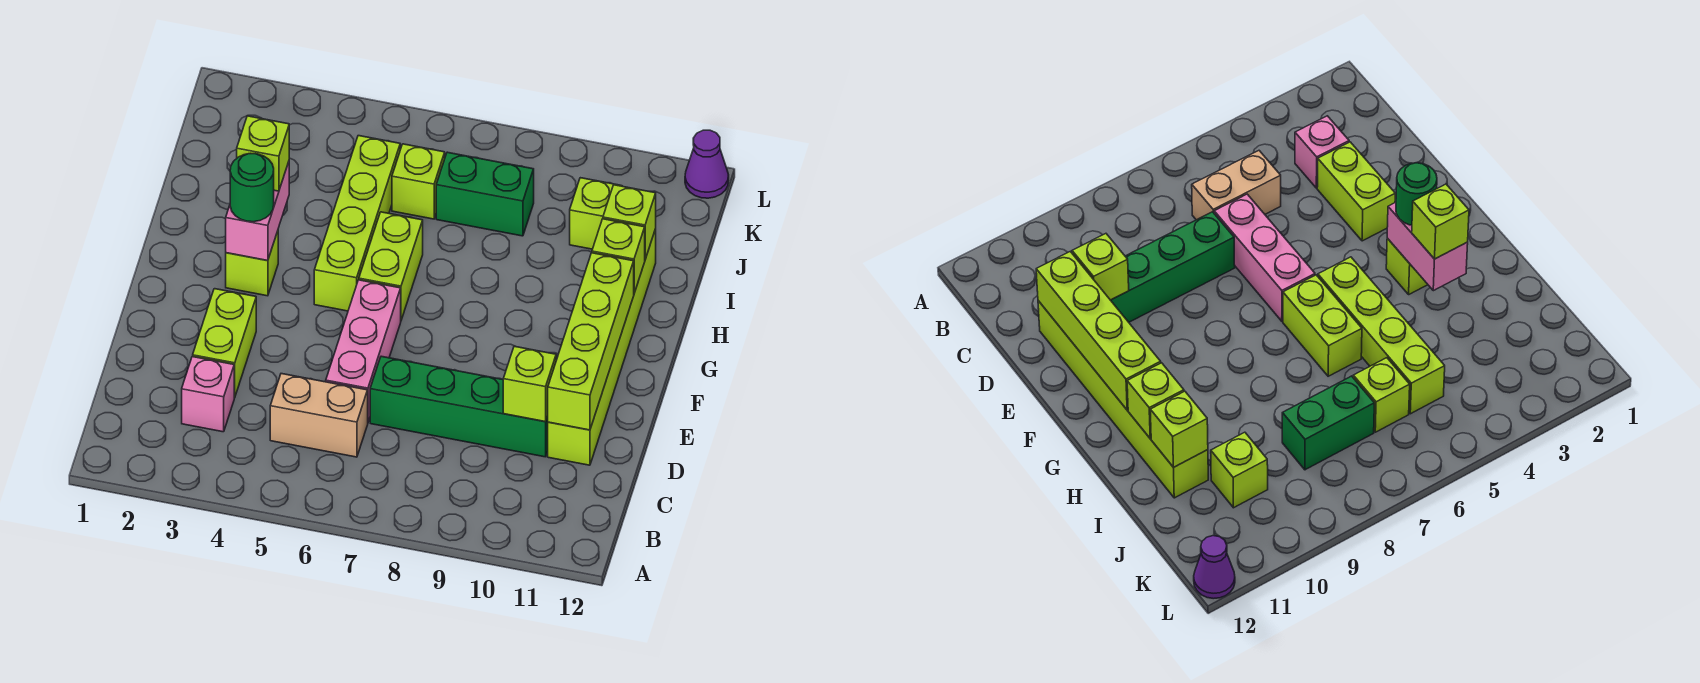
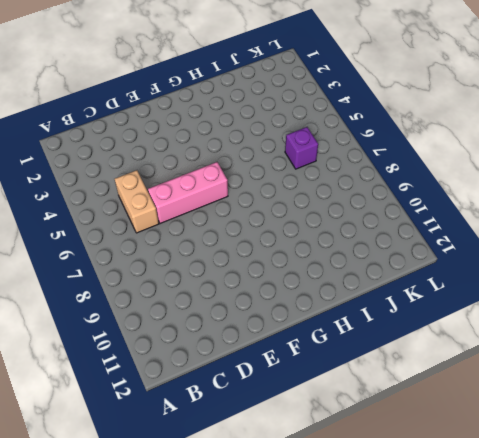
purple 1x1 brick [285,127,318,169] -> lime 1x1 brick [392,144,445,219]
none -> pink 1x1 brick [182,357,234,432]
none -> lime 1x2 brick [193,289,256,398]
none -> green 1x4 brick [370,356,548,457]

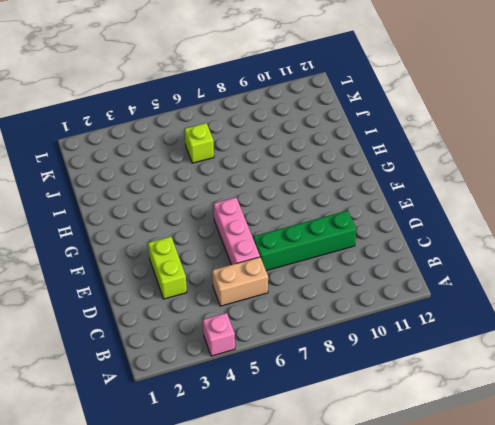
pink 1x1 brick [203,313,235,356] -> pink 1x1 brick moved to [182,357,234,432]
none -> lime 1x6 brick [548,229,656,465]
none -> lime 1x1 brick [226,231,278,296]
none -> lime 1x4 brick [314,136,400,311]

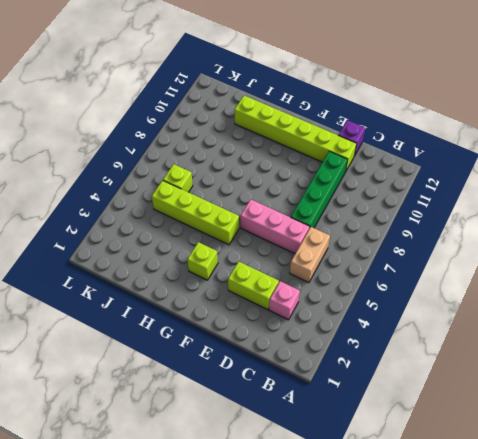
purple 1x1 brick [338,120,365,156] -> none
none -> lime 1x2 brick [359,212,423,320]
none -> green 1x2 brick [436,152,534,236]
none -> lime 1x1 brick [570,178,621,249]

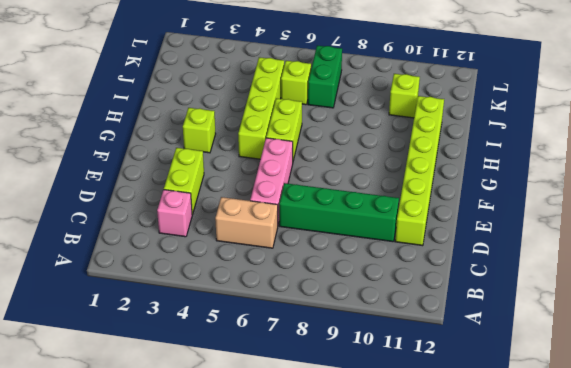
green 1x2 brick [308,46,342,108] -> green 1x2 brick turned to [436,152,534,236]
none -> purple 1x1 cone [685,130,729,198]
none -> lime 1x1 brick [503,346,556,422]
none -> lime 1x4 brick [547,253,634,430]

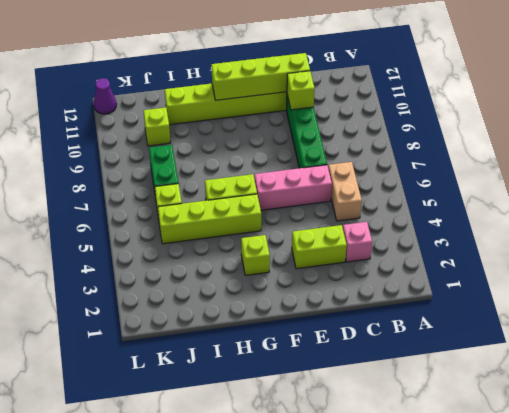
none -> pink 1x2 brick [226,162,289,261]
none -> lime 1x1 brick [592,219,645,293]
none -> lime 1x1 brick [603,185,656,259]

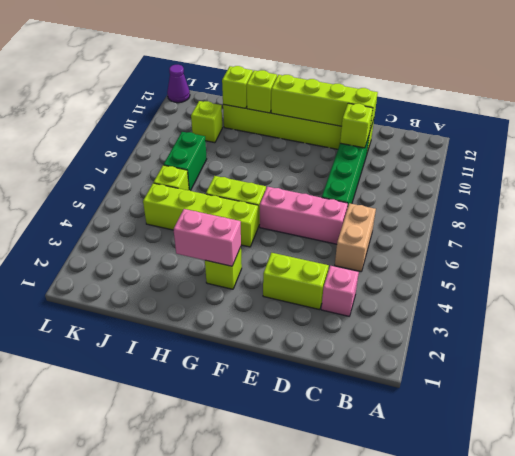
none -> green 1x1 round brick [230,154,274,222]
none -> lime 1x1 brick [237,116,289,191]

